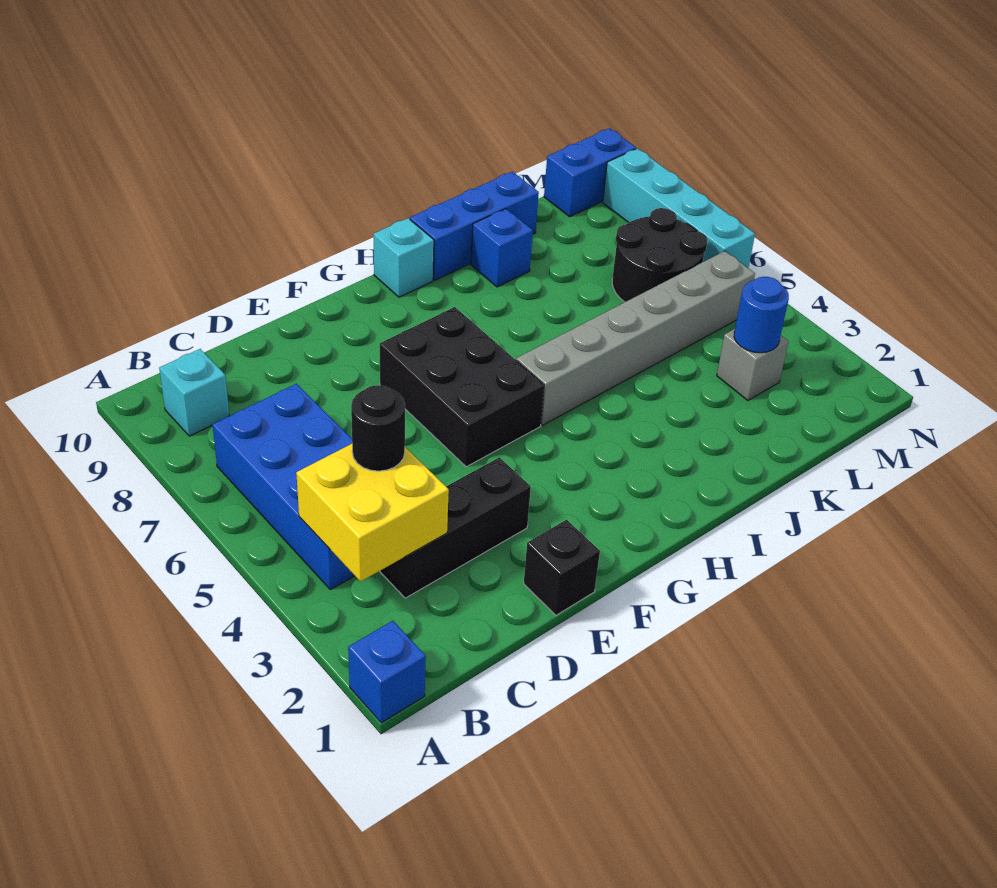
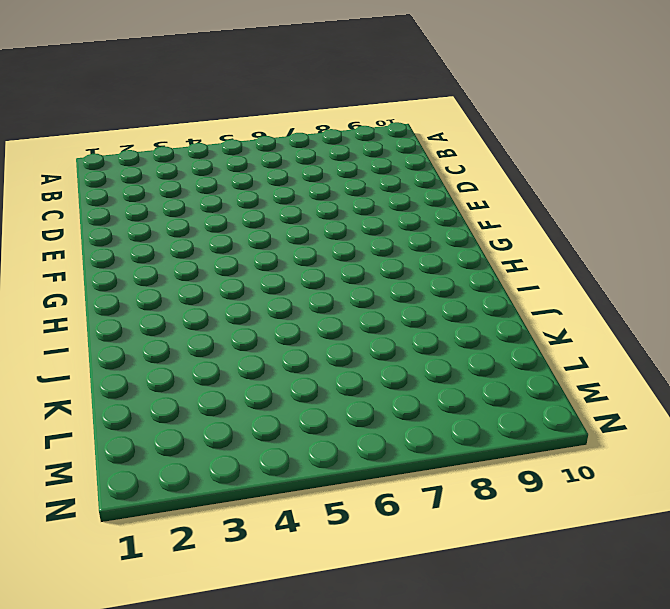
none -> blue 1x1 brick [348,621,426,723]
none -> blue 2x4 brick [213,384,354,590]
none -> cyan 1x1 brick [159,349,229,436]

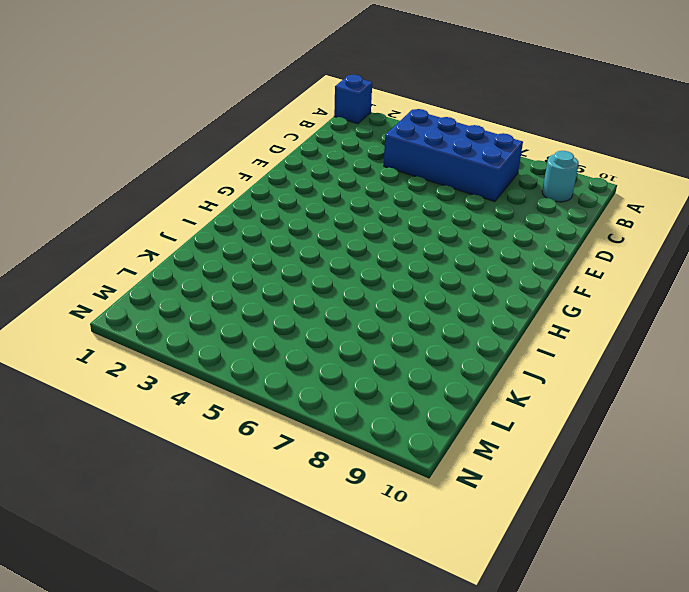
cyan 1x1 round brick [542,151,579,202] -> cyan 1x1 brick [159,349,229,436]
none -> black 1x3 brick [380,457,531,598]
none -> black 1x1 brick [524,520,600,615]
none -> black 2x3 brick [380,307,544,467]

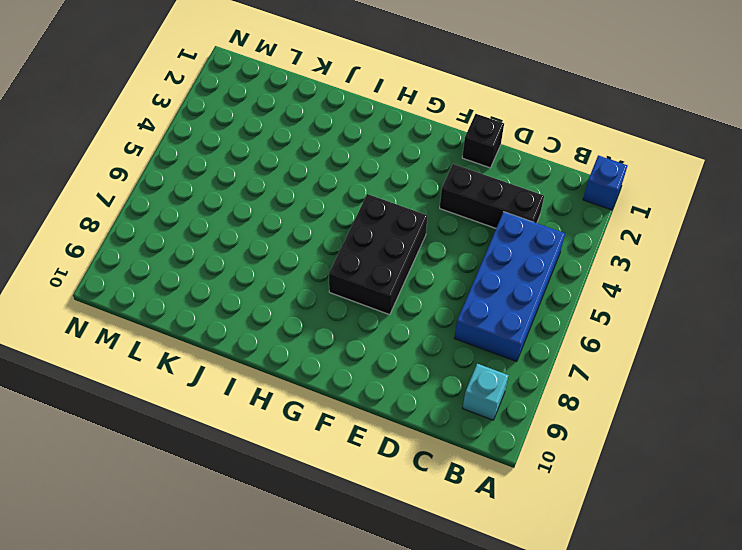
none -> grey 1x6 brick [516,251,755,425]
none -> cyan 1x1 brick [373,218,434,297]
none -> blue 1x3 brick [410,172,539,280]

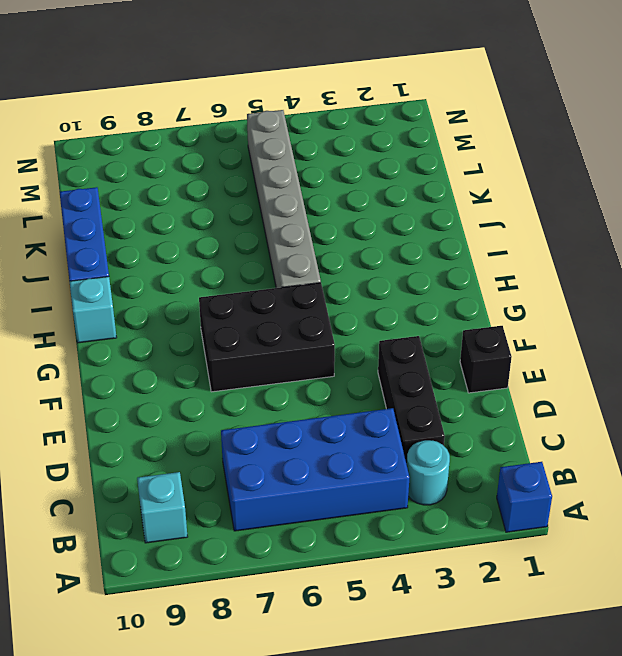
cyan 1x1 round brick [407,440,450,505] -> none
none -> blue 1x1 brick [471,209,533,287]
none -> grey 1x1 brick [717,329,789,400]
none -> black 2x2 round brick [612,208,708,302]

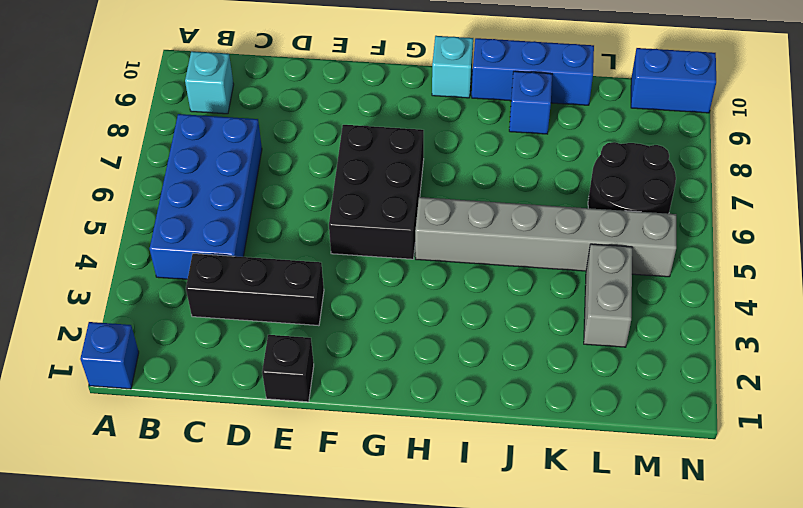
grey 1x2 brick [584,244,632,347] -> grey 1x1 brick [717,329,789,400]
none -> cyan 1x4 brick [603,148,755,268]
none -> yellow 2x2 brick [296,444,449,582]
none -> blue 1x1 round brick [734,277,789,353]

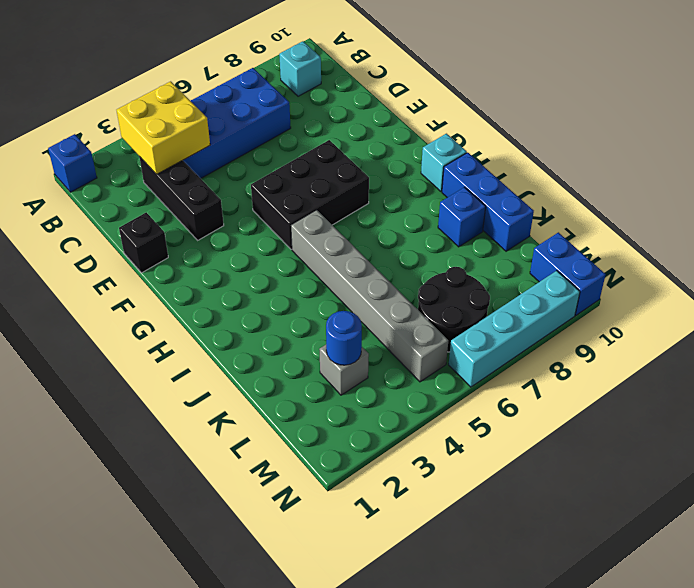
none -> black 1x1 round brick [351,385,405,471]

